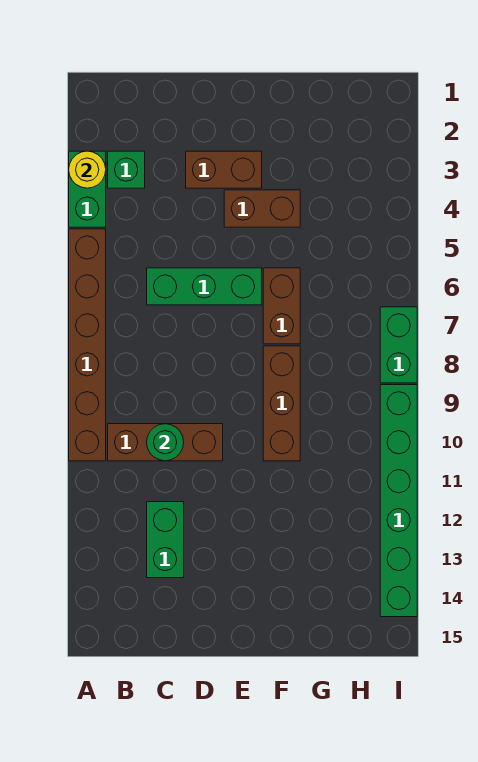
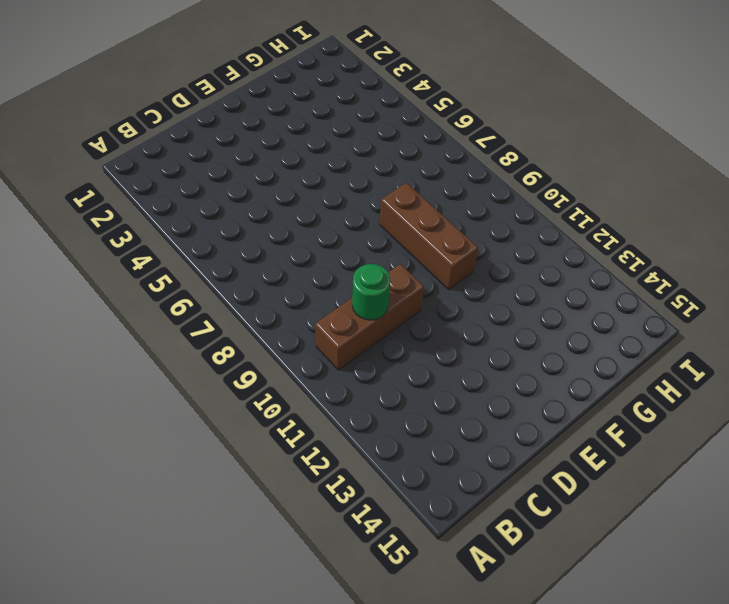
none -> green 1x2 brick [69,151,106,227]
none -> brown 1x6 brick [69,229,106,461]
none -> green 1x1 brick [108,151,145,188]

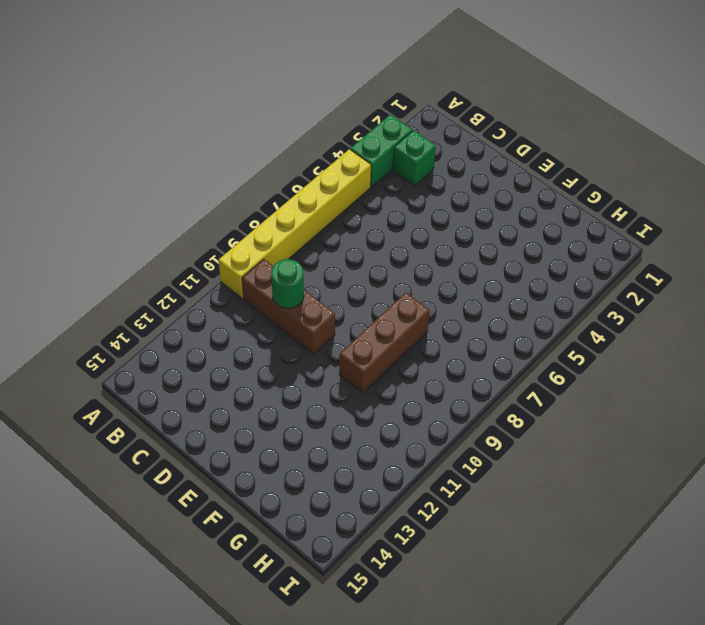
yellow 1x6 brick [219,149,371,299] -> brown 1x6 brick [69,229,106,461]
none -> green 1x3 brick [147,268,262,305]
none -> green 1x2 brick [147,502,184,578]
none -> brown 1x2 brick [186,151,262,188]

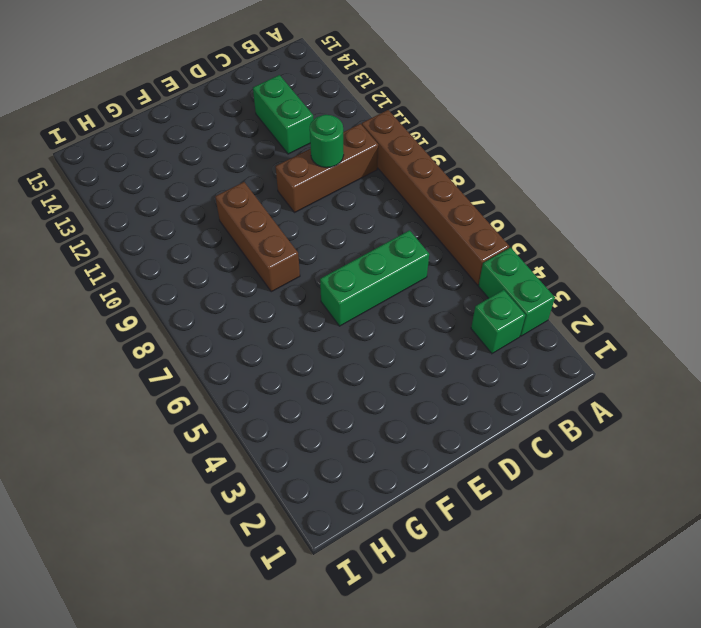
none -> brown 1x2 brick [186,151,262,188]
none -> brown 1x2 brick [224,190,300,227]
none -> brown 1x2 brick [263,268,300,344]

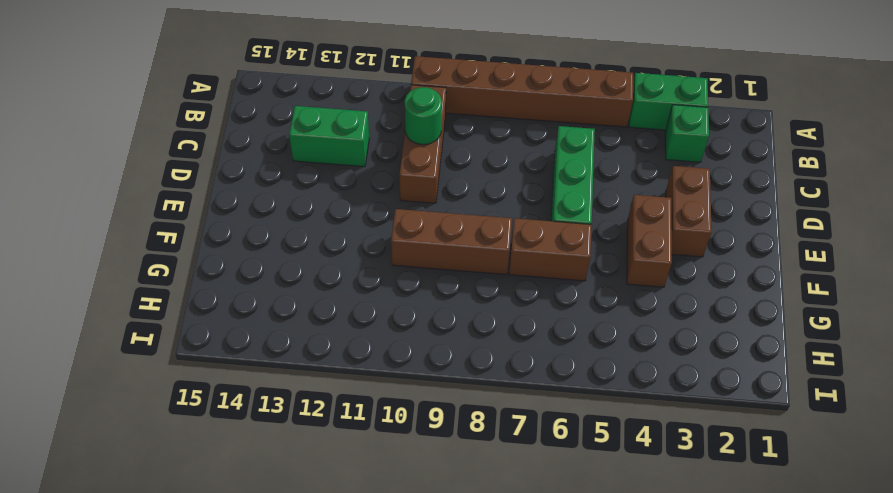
none -> green 1x2 brick [380,307,417,383]
none -> green 1x6 brick [380,385,417,617]
none -> yellow 1x1 round brick [69,151,106,188]

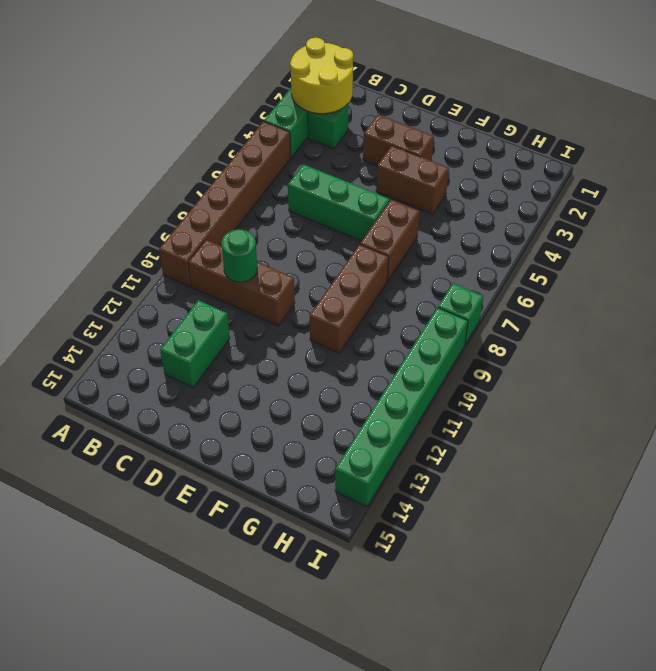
yellow 2x2 round brick [290,38,353,114] -> yellow 1x1 round brick [69,151,106,188]
green 1x1 brick [438,283,483,344] -> green 1x2 brick [380,307,417,383]

